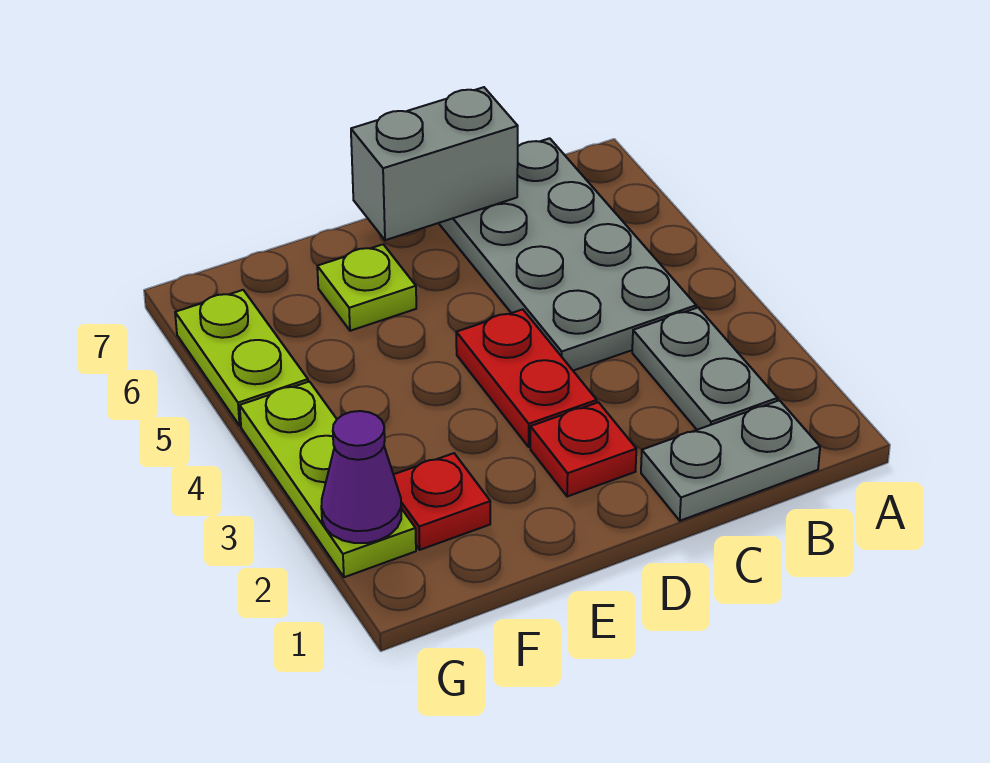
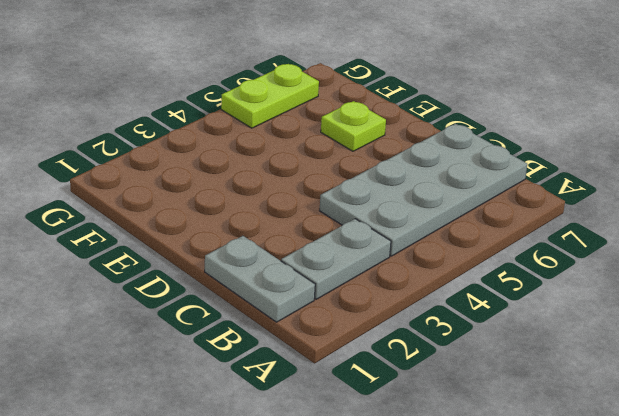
none -> red 1x1 plate [530,402,636,497]
none -> red 1x2 plate [456,309,597,447]

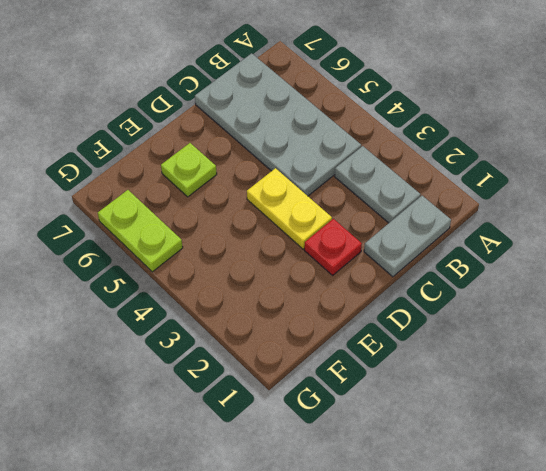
yellow 1x2 plate [247,168,332,249] -> red 1x2 plate [456,309,597,447]
none -> red 1x1 plate [393,453,490,550]
none -> lime 1x3 plate [240,382,416,577]

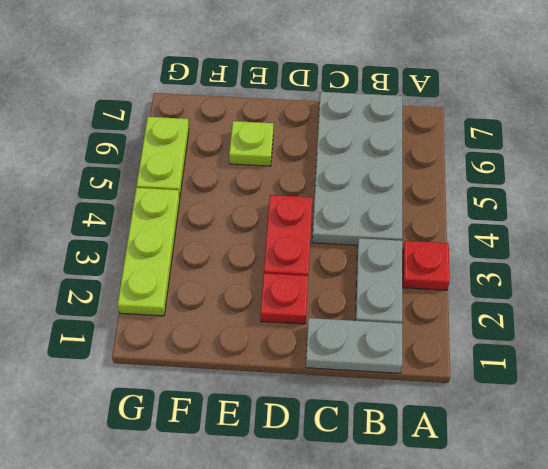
red 1x1 plate [403,241,450,290] -> red 1x1 plate moved to [393,453,490,550]
none -> grey 1x2 brick [351,87,518,240]
none -> purple 1x1 cone [321,411,401,543]

